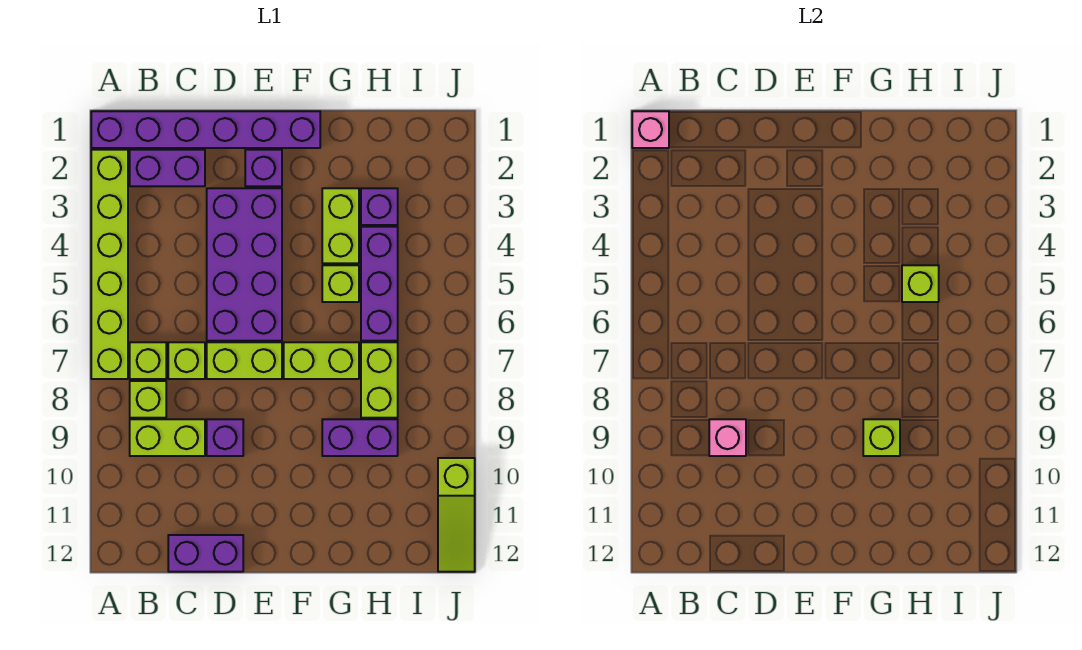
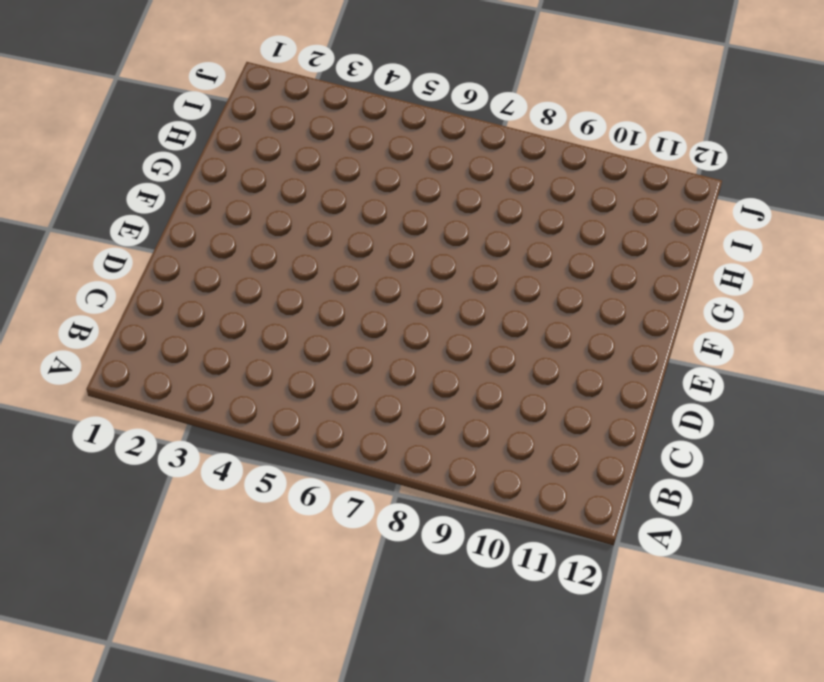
none -> purple 1x6 brick [91,111,320,148]
none -> lime 1x6 brick [91,150,128,379]
none -> purple 1x2 brick [130,150,205,186]

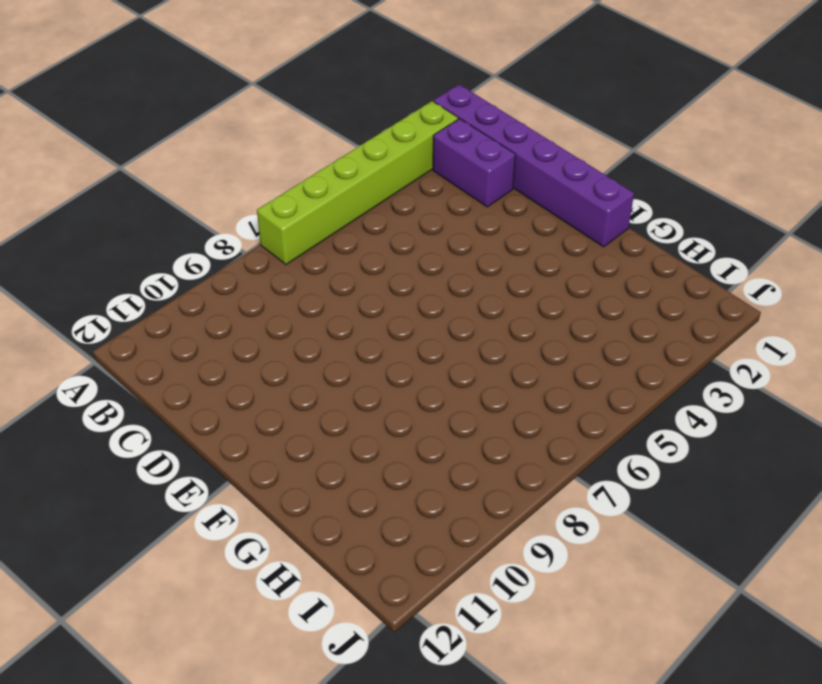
none -> lime 1x1 brick [130,342,166,379]
none -> lime 1x1 brick [130,381,166,418]
none -> lime 1x2 brick [130,419,205,456]

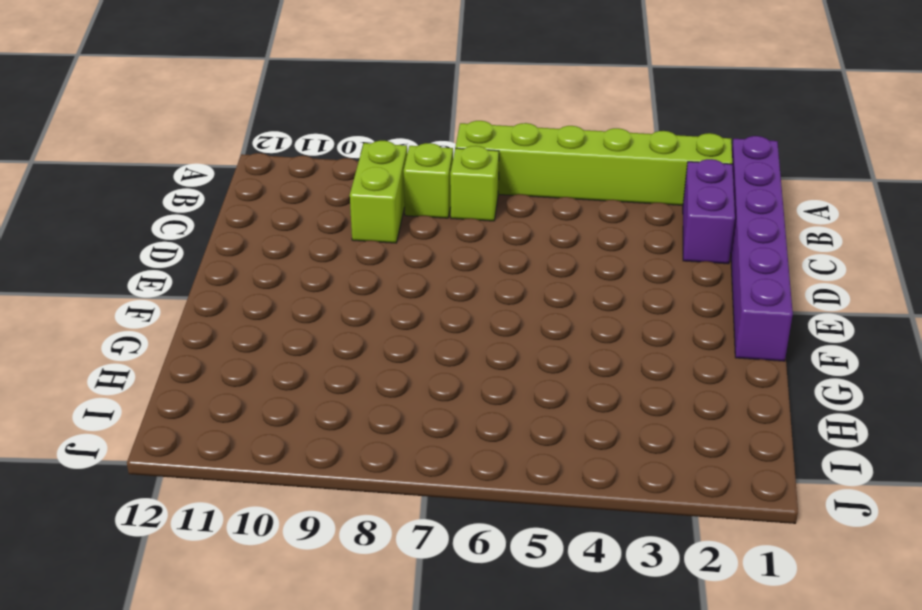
none -> lime 1x1 brick [168,342,205,379]
none -> purple 1x2 brick [168,535,243,572]
none -> purple 2x4 brick [207,188,282,341]

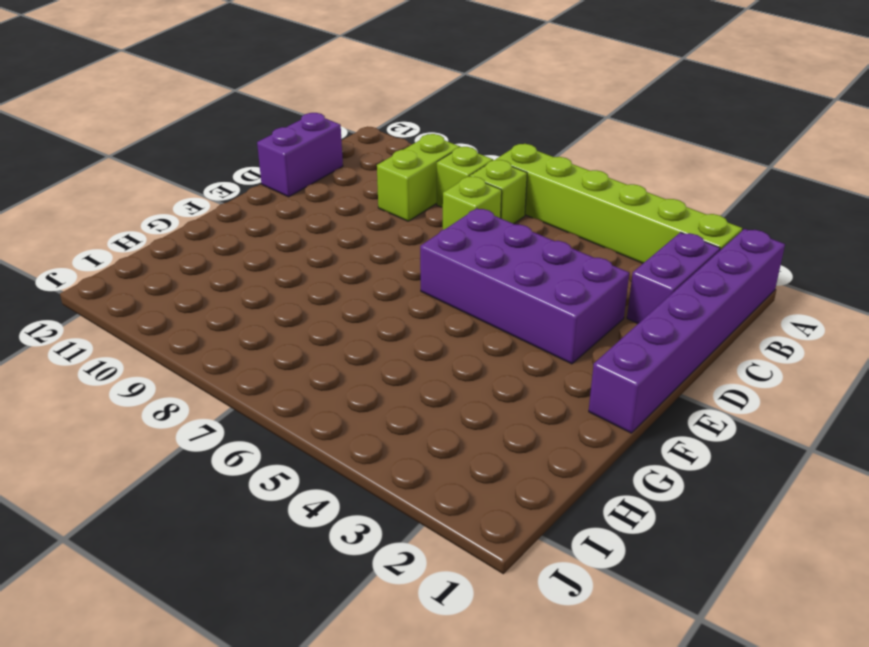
none -> lime 1x2 brick [207,342,282,379]
none -> purple 1x1 brick [207,419,243,456]
none -> purple 1x1 brick [245,150,282,186]

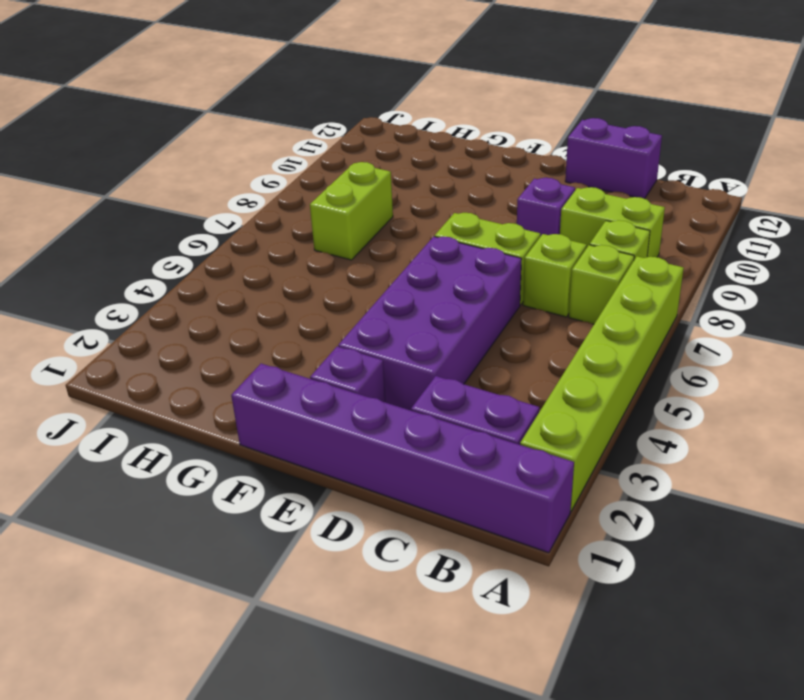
none -> lime 1x2 brick [284,342,359,379]
none -> lime 1x2 brick [322,188,359,263]
none -> lime 1x1 brick [322,265,359,302]

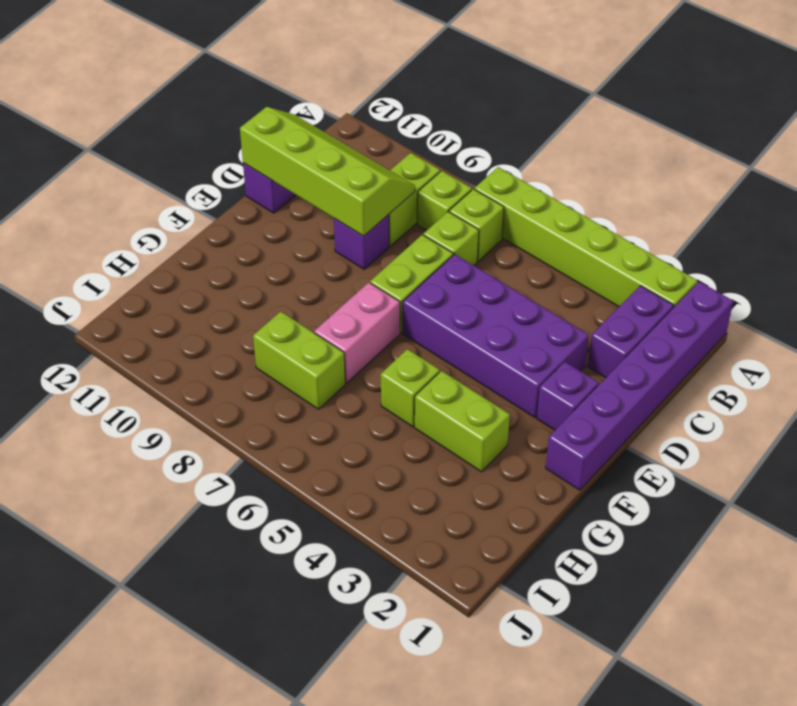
lime 2x4 slope [240,107,415,236] -> pink 1x1 brick [709,419,746,456]
pink 1x2 brick [314,283,400,383] -> lime 1x2 brick [284,342,359,379]
none -> purple 1x2 brick [322,419,398,456]
none -> purple 1x1 brick [361,188,398,225]
none -> purple 1x3 brick [361,227,398,341]

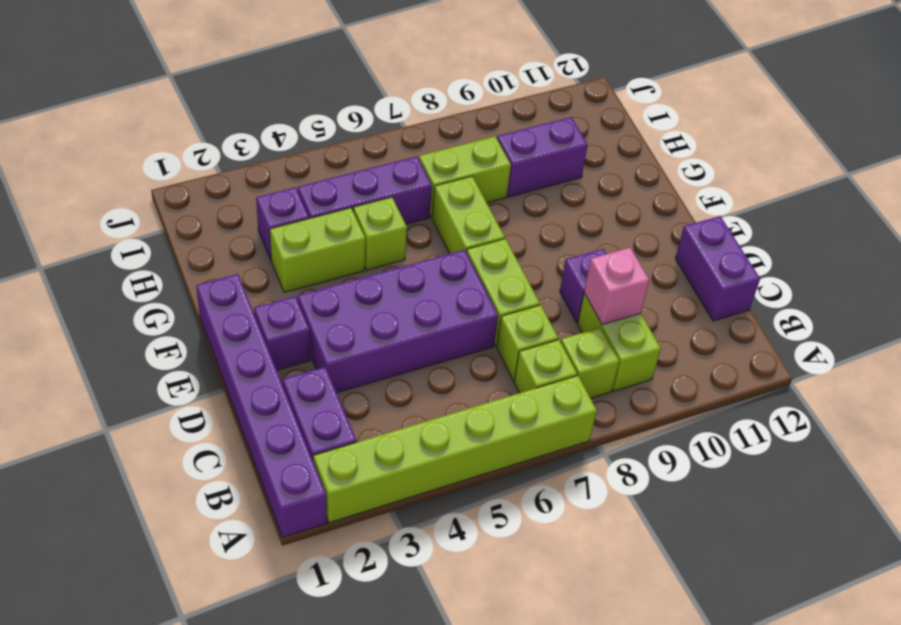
purple 1x2 brick [497,117,588,197] -> purple 1x2 brick turned to [322,419,398,456]
none -> lime 1x3 slope [438,458,475,572]
none -> pink 1x1 brick [632,111,669,148]
none -> lime 1x1 brick [863,419,900,456]

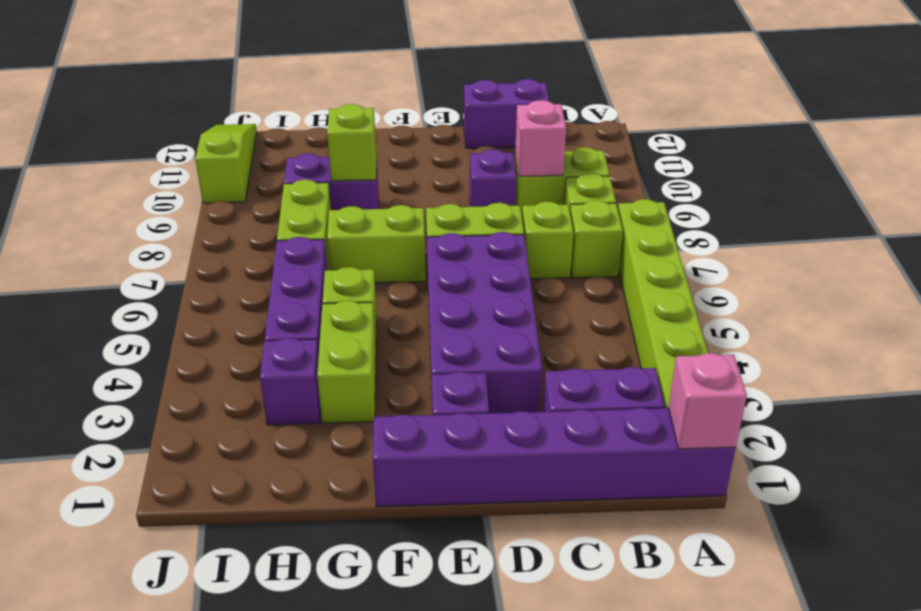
none -> lime 1x1 brick [902,265,939,302]

